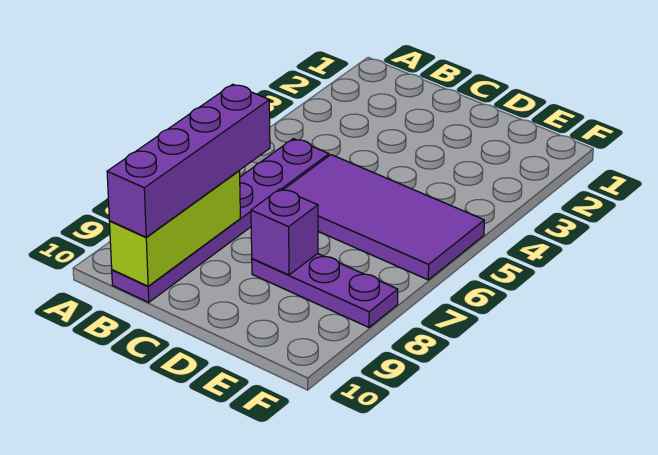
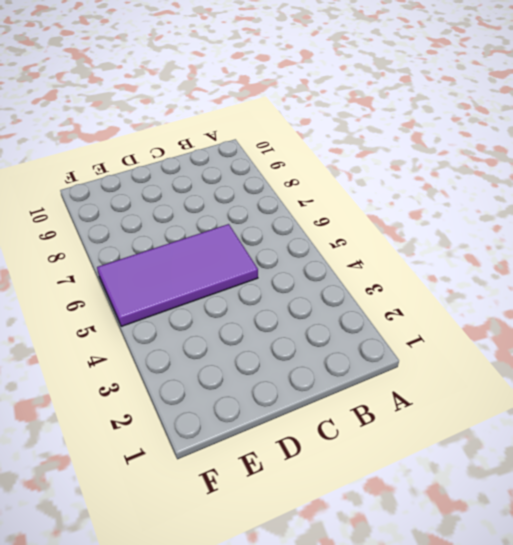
none -> purple 1x6 plate [112,139,329,302]
none -> purple 1x3 plate [252,253,398,327]

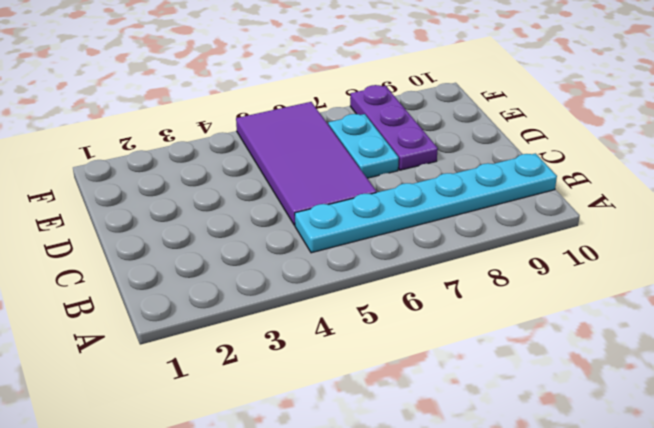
cyan 1x6 plate [295,153,557,253] -> purple 1x6 plate [112,139,329,302]
cyan 1x2 plate [328,114,399,178] -> none
none -> lime 1x3 brick [109,171,240,286]
none -> purple 1x1 brick [251,189,318,275]

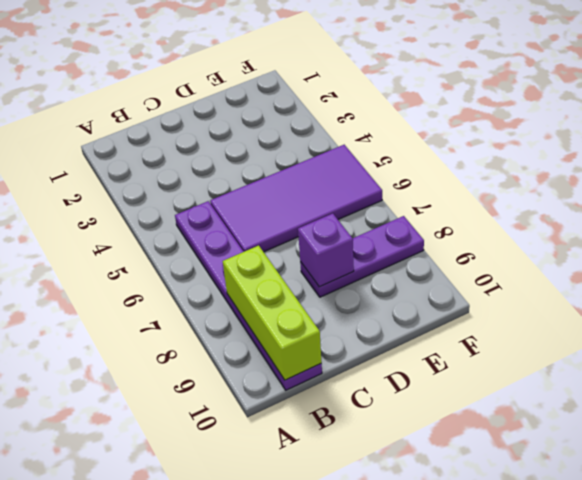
none -> purple 1x4 brick [107,84,270,237]

